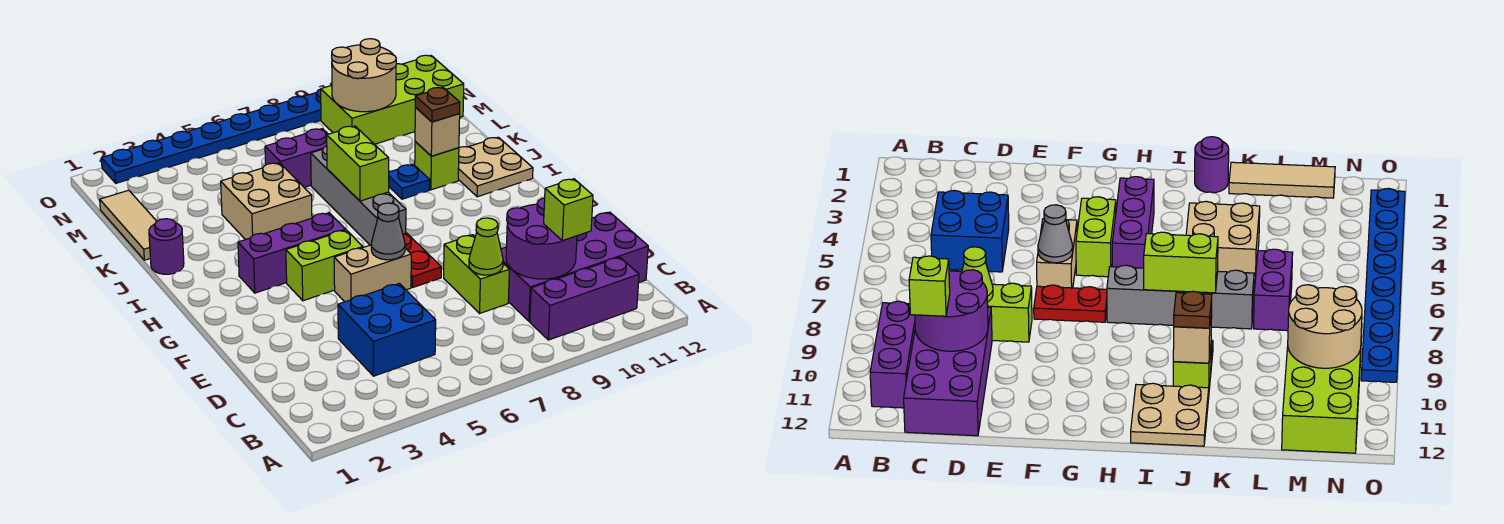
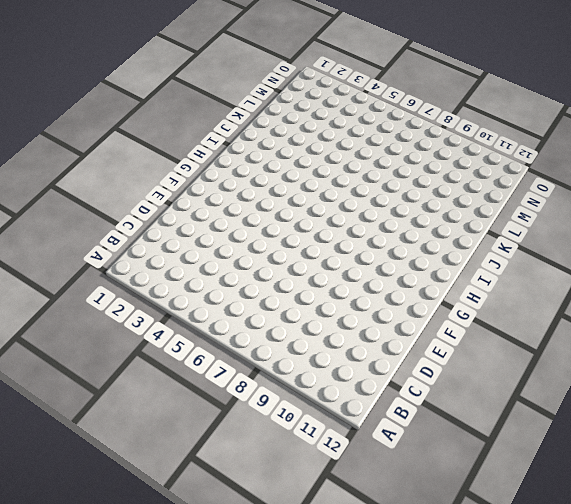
none -> purple 1x3 brick [530,257,639,340]
none -> blue 2x2 brick [338,283,436,376]
none -> purple 2x4 brick [501,212,648,321]

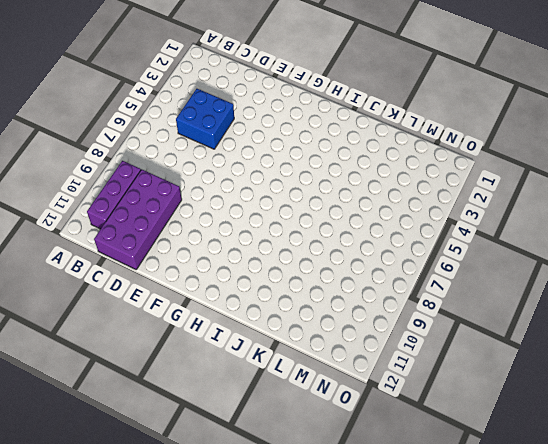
none -> lime 1x2 brick [444,235,509,313]
none -> tan 1x2 brick [334,245,411,302]
none -> red 1x2 plate [403,233,441,288]

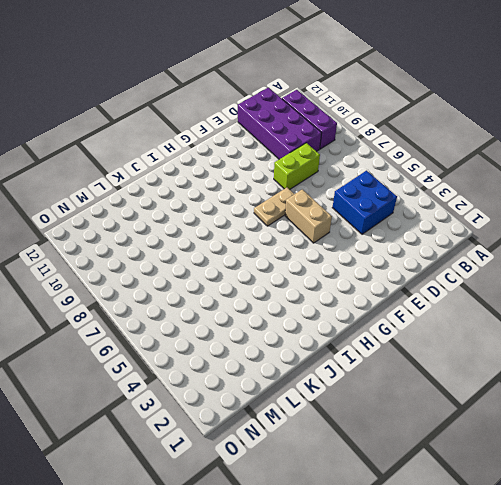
tan 1x2 plate [254,188,294,226] -> red 1x2 plate [403,233,441,288]
none -> lime 1x2 brick [286,230,363,301]
none -> purple 1x3 brick [238,213,345,293]
none -> grey 1x4 brick [311,146,406,245]

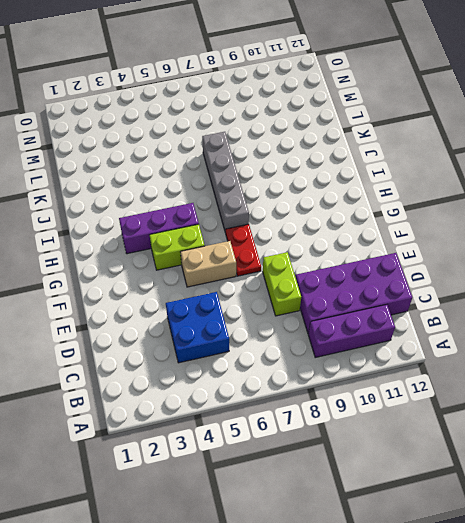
none -> tan 2x2 plate [458,137,533,197]
none -> purple 1x1 round brick [149,219,184,274]
none -> tan 2x2 brick [221,163,312,240]

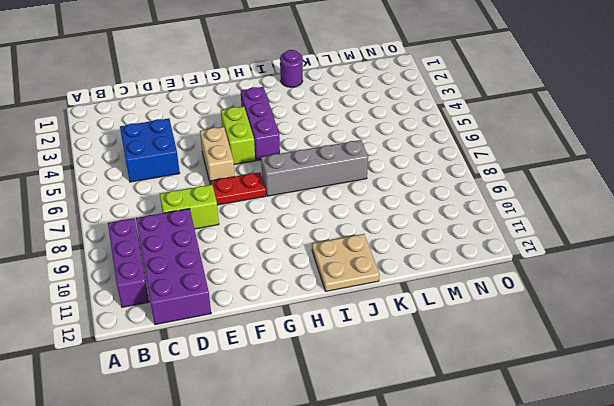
none -> tan 2x2 brick [221,163,312,240]
none -> blue 1x1 plate [389,164,430,199]
none -> lime 1x1 brick [415,142,459,190]

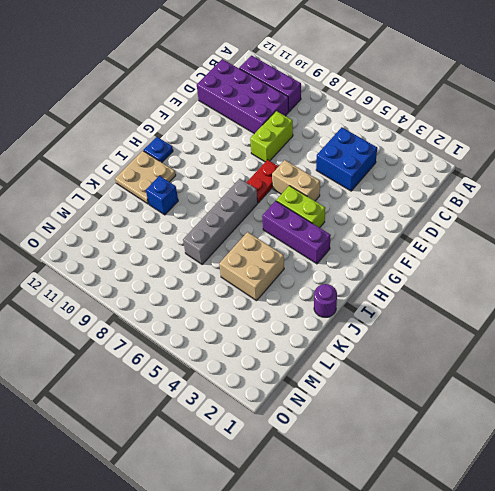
blue 1x1 plate [144,137,173,162] -> blue 1x1 plate moved to [389,164,430,199]
blue 1x1 brick [146,176,178,215] -> lime 1x1 brick [415,142,459,190]
none -> tan 1x3 tile [100,190,157,260]
none -> purple 1x2 brick [265,129,328,187]
none -> lime 2x4 brick [321,55,464,144]

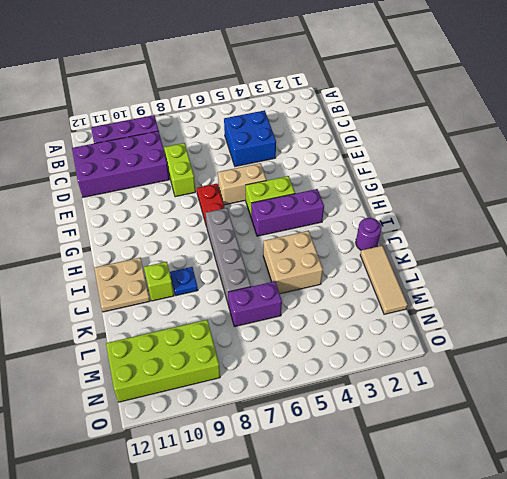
none -> blue 1x8 plate [101,89,321,183]
none -> purple 2x2 round brick [506,198,577,279]
none -> lime 1x1 cone [469,218,503,275]

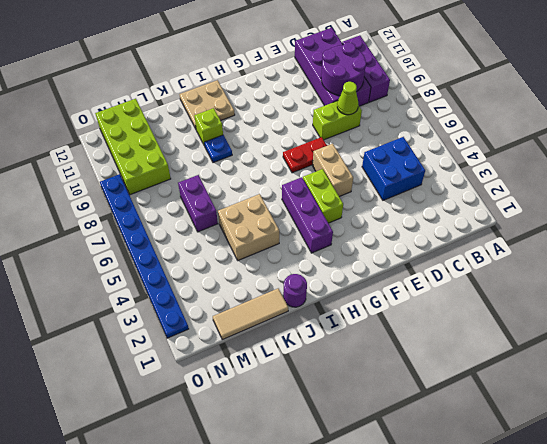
none -> grey 1x4 brick [311,146,406,245]
none -> grey 1x1 cone [371,203,405,260]
none -> lime 1x2 brick [327,126,389,201]

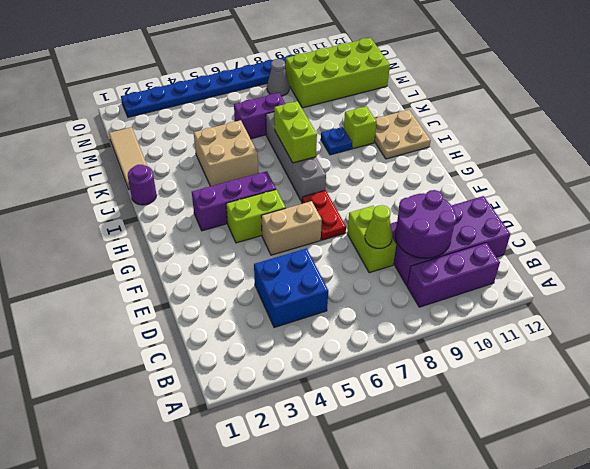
grey 1x1 cone [267,59,289,96] -> grey 1x1 cone moved to [371,203,405,260]
none -> tan 1x1 brick [415,108,460,156]
none -> tan 2x2 round brick [332,39,396,112]
none -> lime 1x1 brick [544,179,593,241]

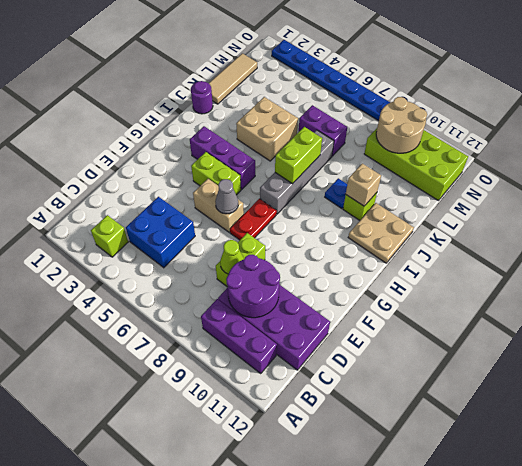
lime 1x1 brick [91,215,128,257] -> lime 1x1 brick moved to [544,179,593,241]
none -> brown 1x1 plate [415,88,460,122]

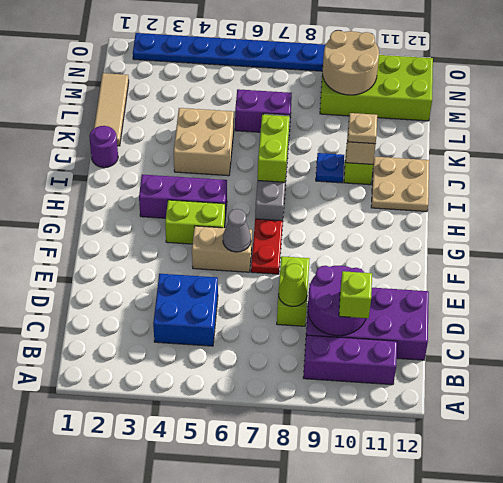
tan 1x1 plate [348,113,377,144] -> brown 1x1 plate [415,88,460,122]

